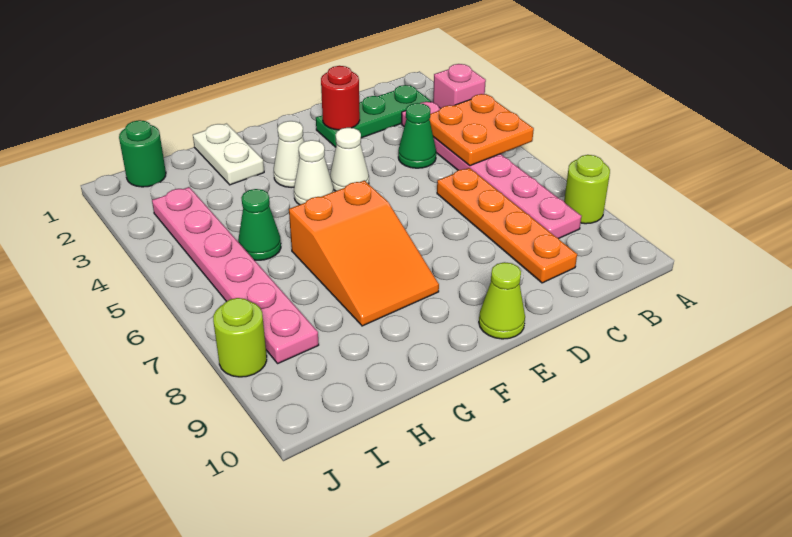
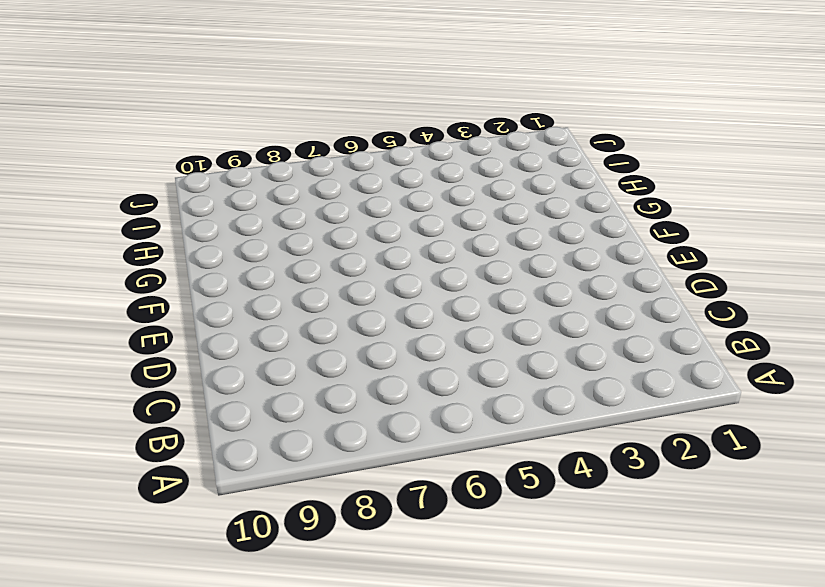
none -> pink 1x1 brick [433,64,486,108]
none -> lime 1x1 round brick [564,155,610,224]
none -> green 1x3 plate [316,85,431,147]

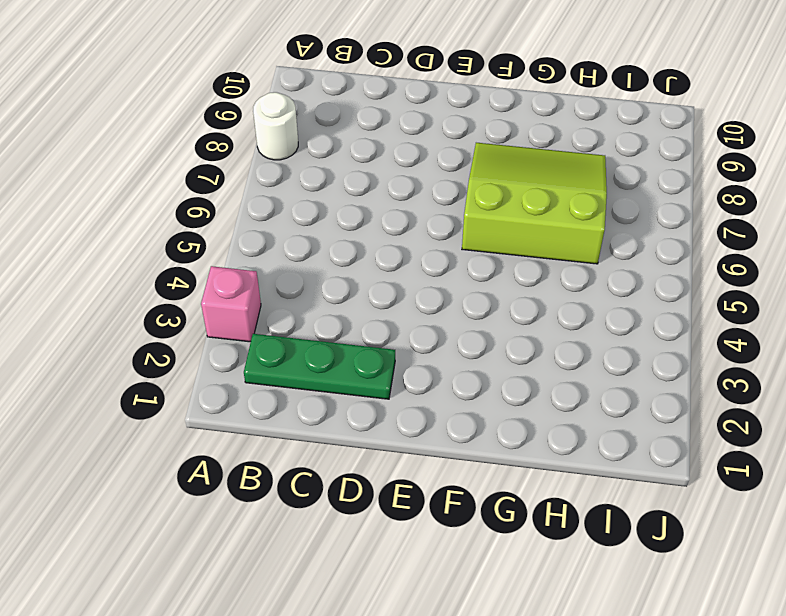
white 1x1 round brick [253,92,298,160] -> lime 1x1 round brick [564,155,610,224]
lime 3x3 slope [462,143,607,264] -> orange 2x3 slope [289,180,439,326]
none -> pink 1x6 plate [402,102,582,239]
none -> green 1x1 cone [398,103,436,168]
none -> orange 1x4 plate [437,168,577,283]

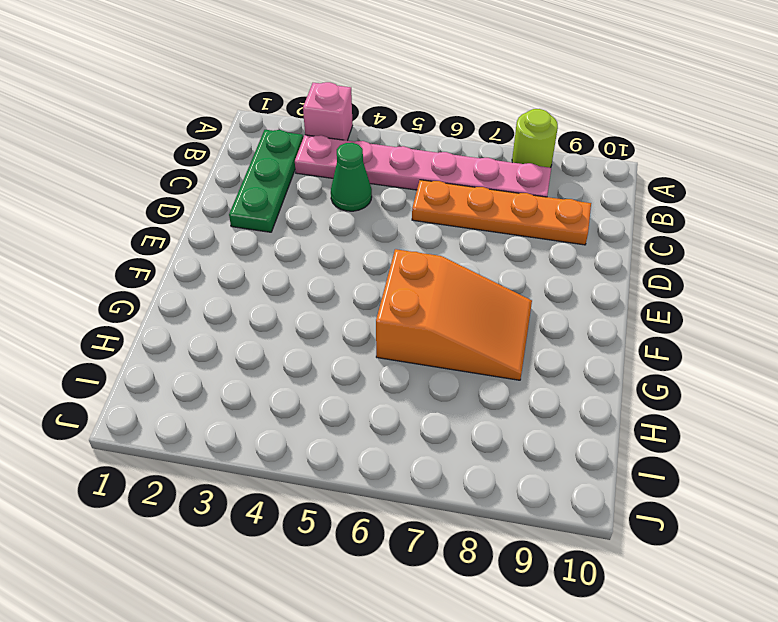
none -> white 1x1 cone [330,128,369,191]
none -> lime 1x1 cone [479,262,525,339]
none -> white 1x1 cone [274,121,304,188]

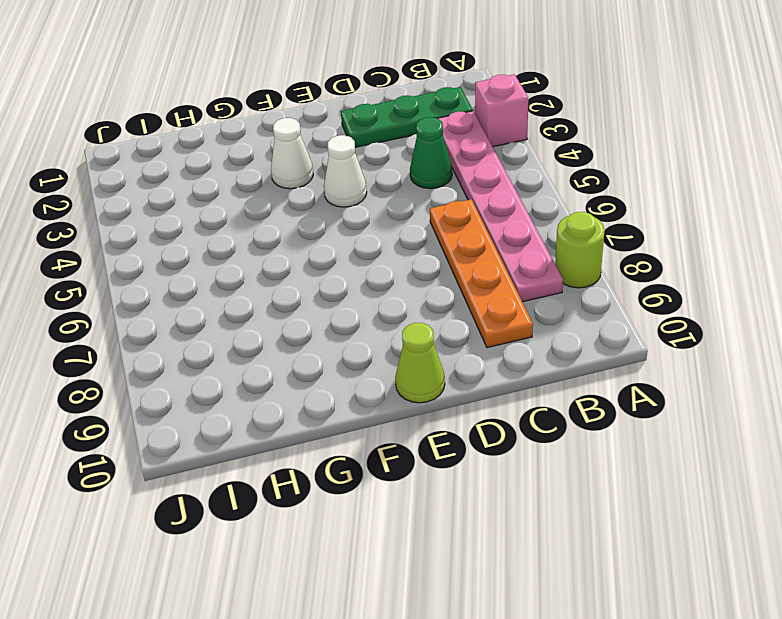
none -> white 1x1 cone [294,140,334,205]
none -> orange 2x3 slope [289,180,439,326]
none -> white 1x2 plate [193,124,264,185]

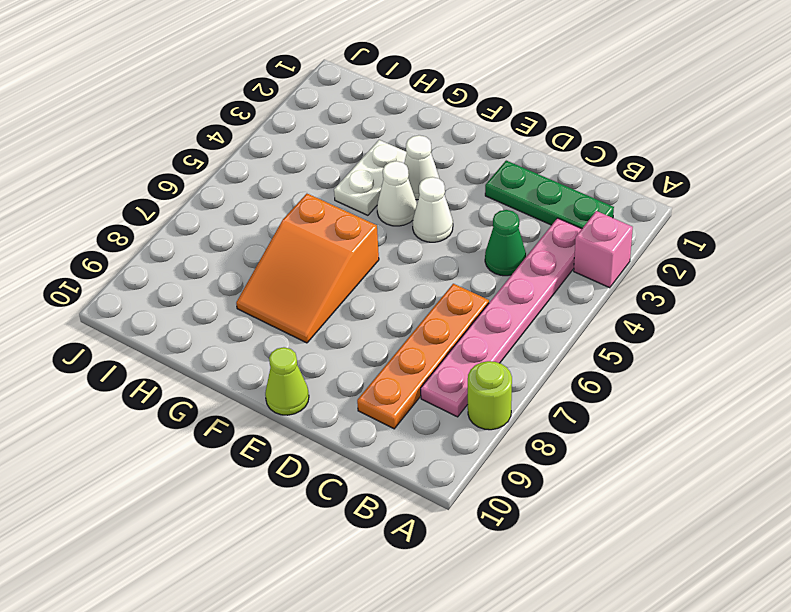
white 1x2 plate [334,140,407,215] -> white 1x2 plate moved to [193,124,264,185]
none -> green 1x1 cone [238,189,281,260]
none -> green 1x1 round brick [119,120,166,187]
none -> pink 1x6 plate [152,187,319,363]

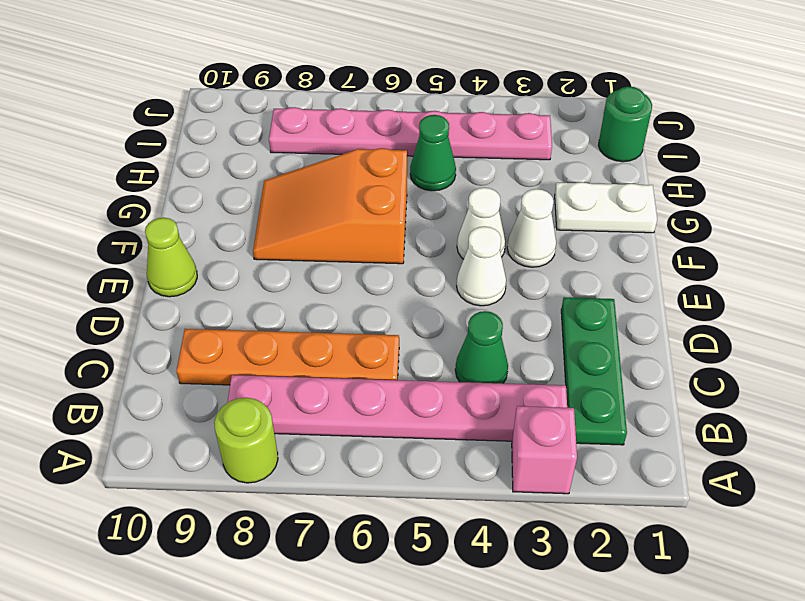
none -> lime 1x1 round brick [213,298,267,377]
none -> orange 2x2 plate [430,94,534,166]
none -> red 1x1 round brick [321,66,360,130]

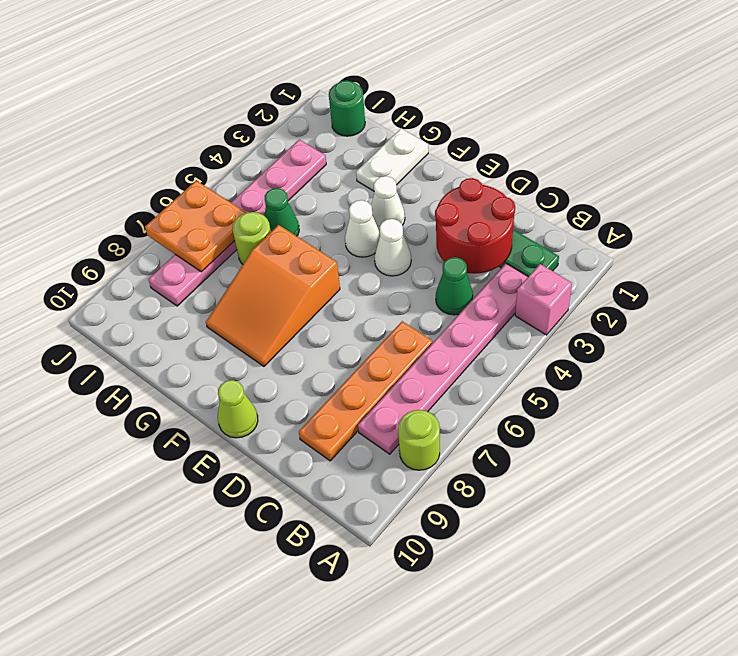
red 2x2 round brick [435,178,515,274] -> red 1x1 round brick [321,66,360,130]
lime 1x1 round brick [233,212,271,264] -> lime 1x1 round brick moved to [213,298,267,377]
orange 2x2 plate [145,181,246,272] -> orange 2x2 plate moved to [430,94,534,166]

